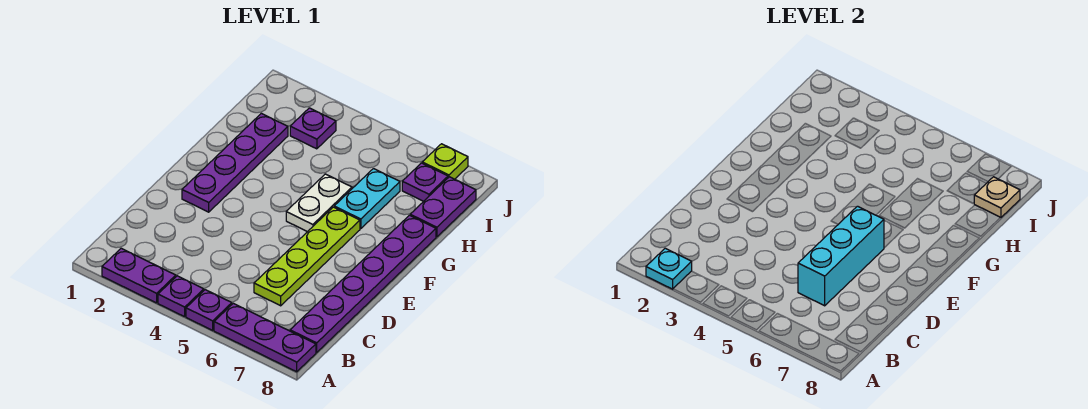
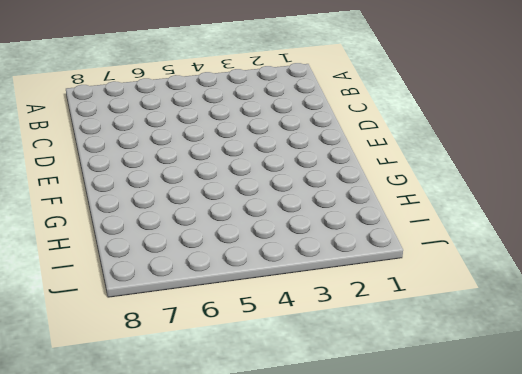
none -> purple 1x2 plate [102,248,176,303]
none -> purple 1x1 plate [158,276,204,317]
none -> purple 1x1 plate [186,290,232,330]

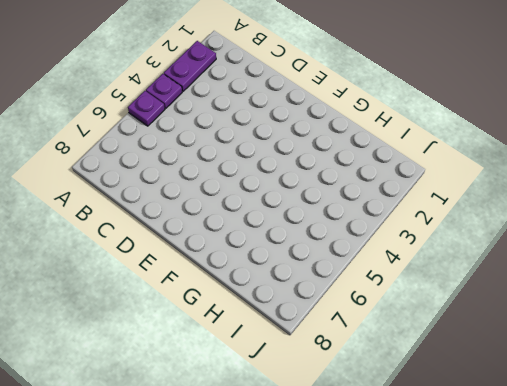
none -> purple 1x3 plate [214,303,316,372]
none -> purple 1x6 plate [290,215,436,352]
none -> lime 1x4 plate [254,207,360,306]

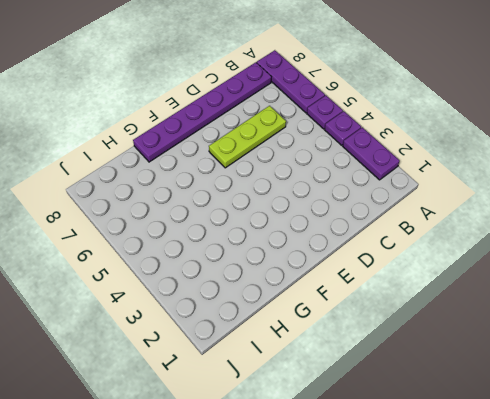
lime 1x3 plate [209,106,286,168] -> lime 1x4 plate [254,207,360,306]
none -> purple 1x4 plate [182,113,288,212]
none -> white 1x2 plate [286,174,352,232]
none -> cyan 1x2 plate [334,169,400,229]

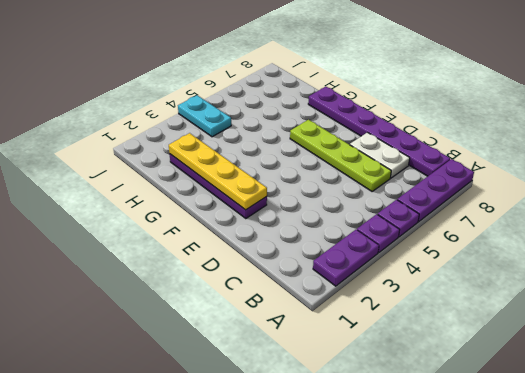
white 1x2 plate [350,132,410,178] -> white 1x2 plate moved to [286,174,352,232]
yellow 1x4 plate [169,133,267,210] -> none
cyan 1x2 plate [178,95,231,137] -> cyan 1x2 plate moved to [334,169,400,229]
none -> purple 1x2 plate [410,177,476,237]
none -> purple 1x1 plate [290,108,336,149]
none -> purple 1x1 plate [402,163,448,201]

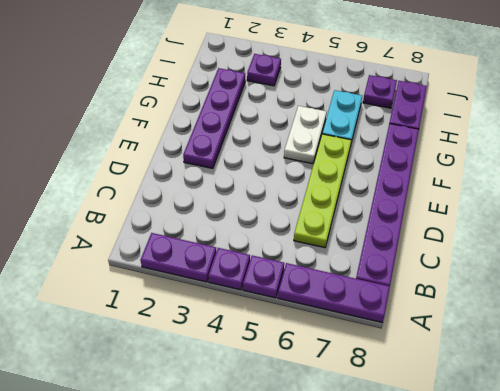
none -> lime 1x1 plate [422,144,468,179]
none -> cyan 1x1 plate [646,248,692,289]
none -> cyan 1x3 brick [798,206,884,306]

